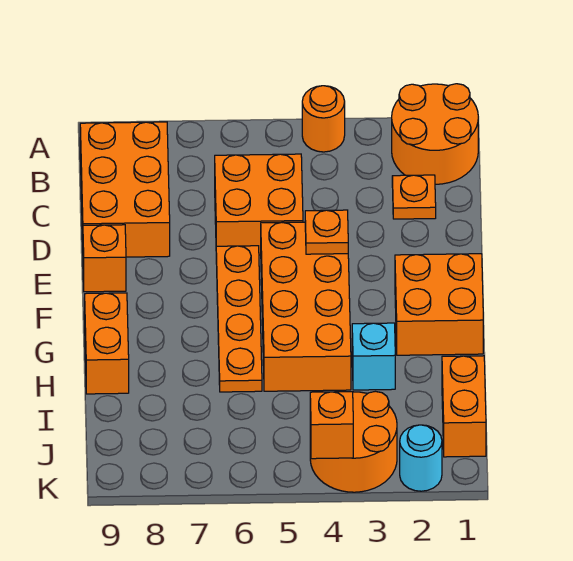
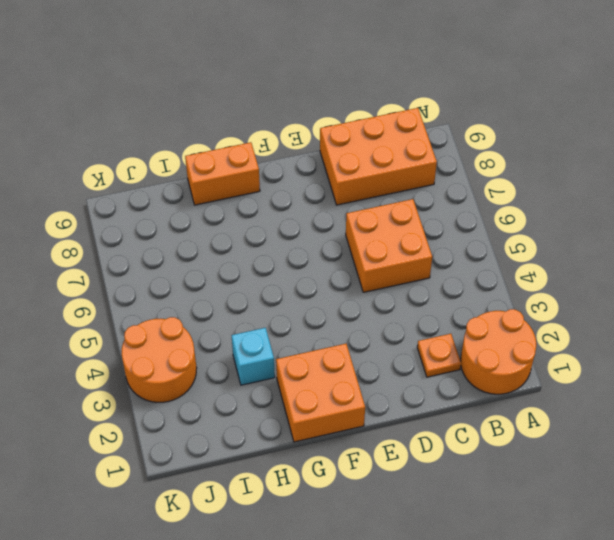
none -> orange 1x1 round brick [302,86,345,152]
none -> orange 2x4 brick [261,222,351,391]
none -> orange 1x4 plate [216,246,262,392]

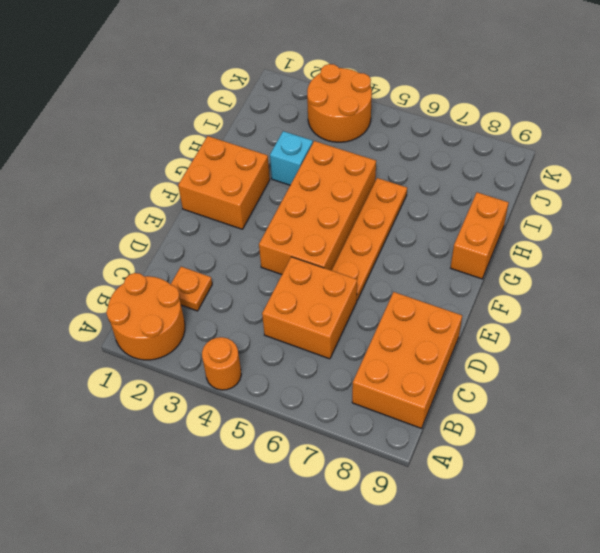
none -> orange 1x1 brick [83,225,126,292]
none -> orange 1x2 brick [442,356,486,457]
none -> cyan 1x1 round brick [400,425,442,491]

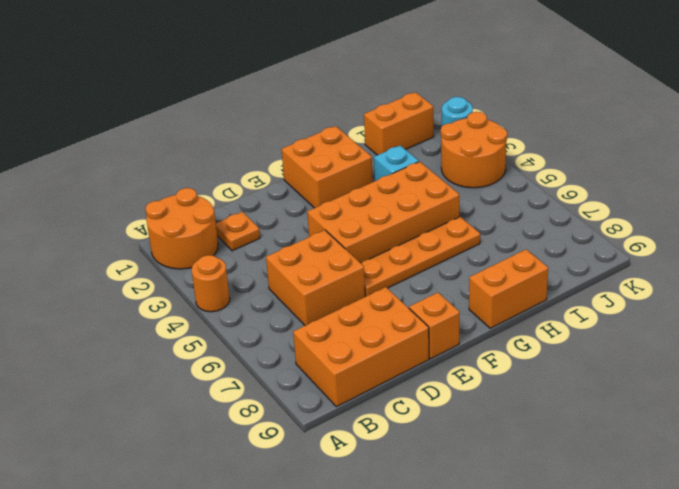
none -> orange 1x1 plate [305,210,348,254]
none -> orange 1x1 brick [310,392,353,459]

